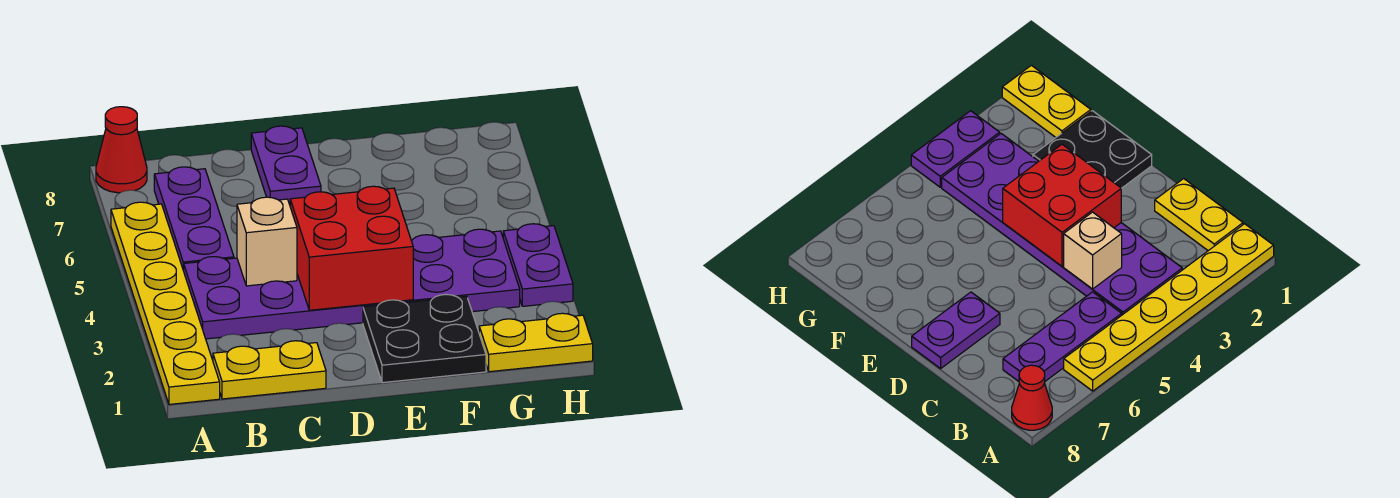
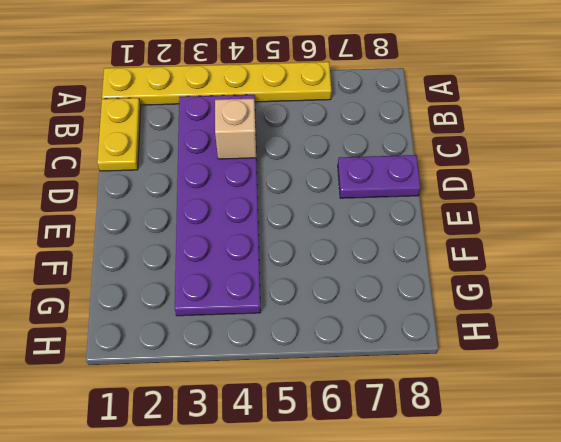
none -> red 1x1 cone [96,107,147,193]
none -> purple 1x3 plate [154,167,234,271]

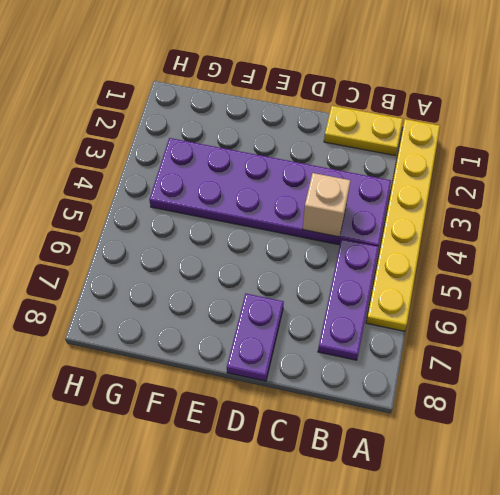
none -> red 1x1 cone [96,107,147,193]
none -> black 2x2 plate [363,294,486,383]

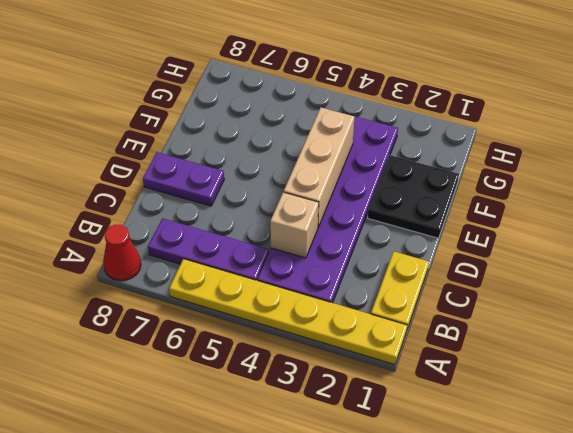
tan 1x3 brick [284,108,354,227] -> red 2x2 brick [290,186,413,310]
none -> yellow 1x2 plate [479,313,593,372]
none -> purple 1x2 plate [503,224,573,306]

